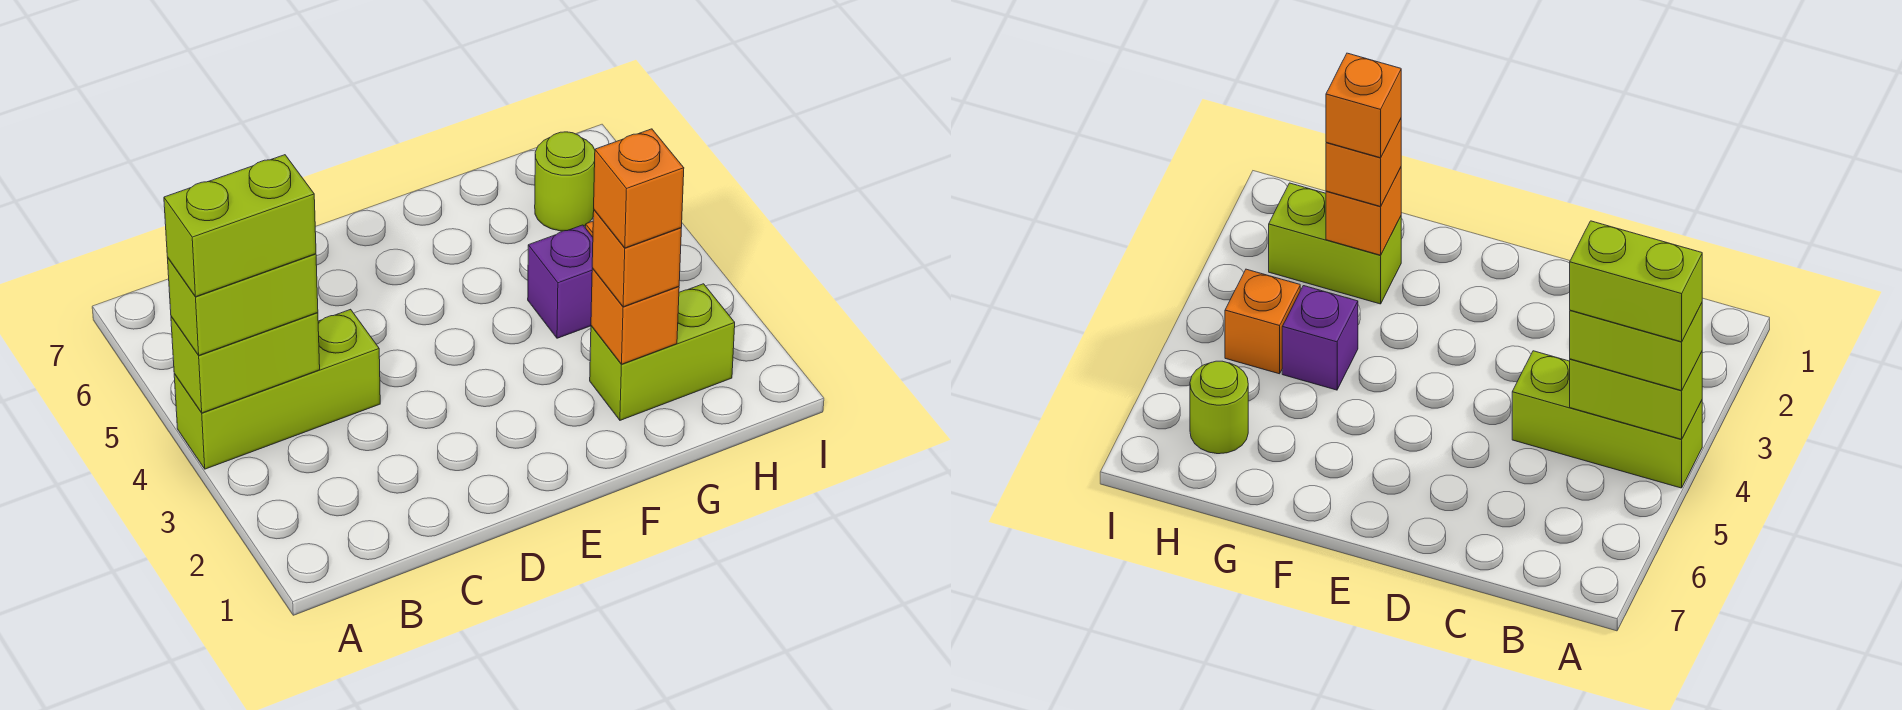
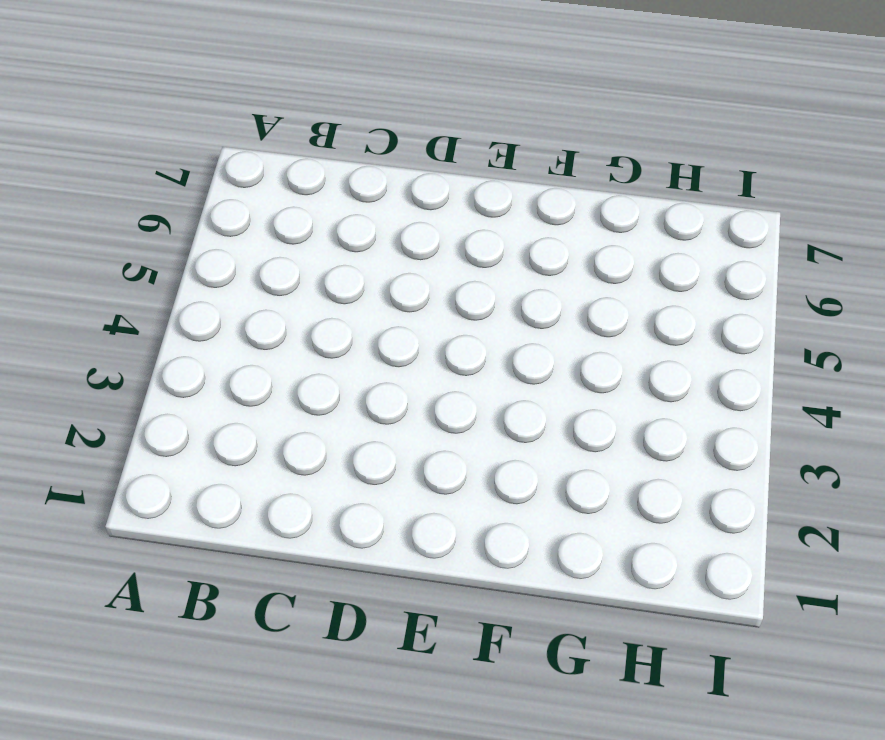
none -> lime 1x3 brick [174,309,380,469]
none -> lime 1x2 brick [590,284,735,420]

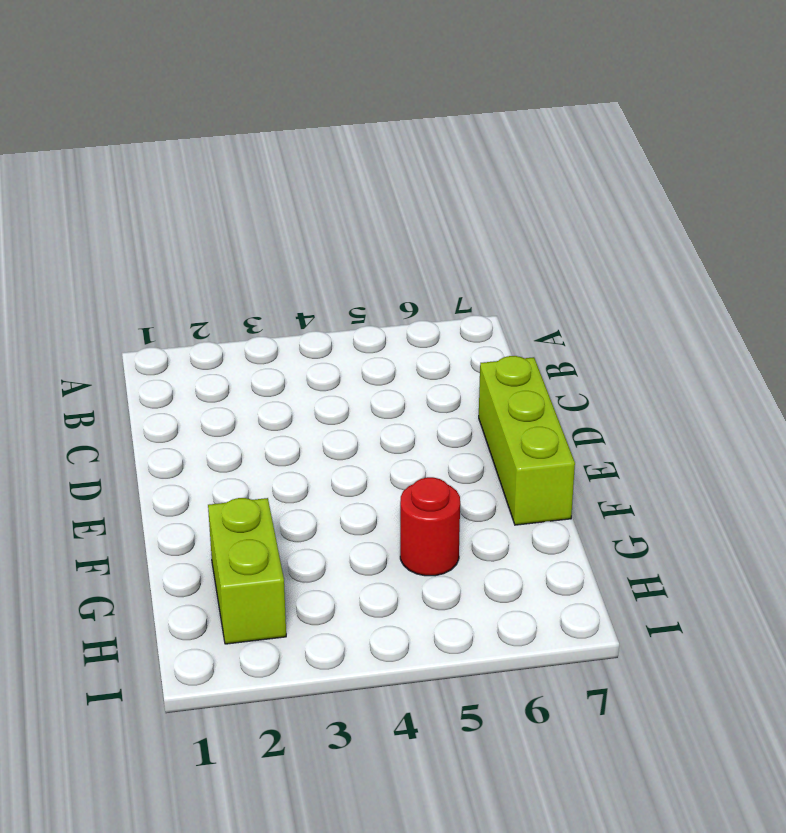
lime 1x3 brick [479,356,575,525] -> lime 1x3 brick moved to [174,309,380,469]
red 1x1 round brick [400,477,460,576] -> none
none -> purple 1x1 brick [528,225,593,338]
none -> orange 1x1 brick [1225,269,1300,374]

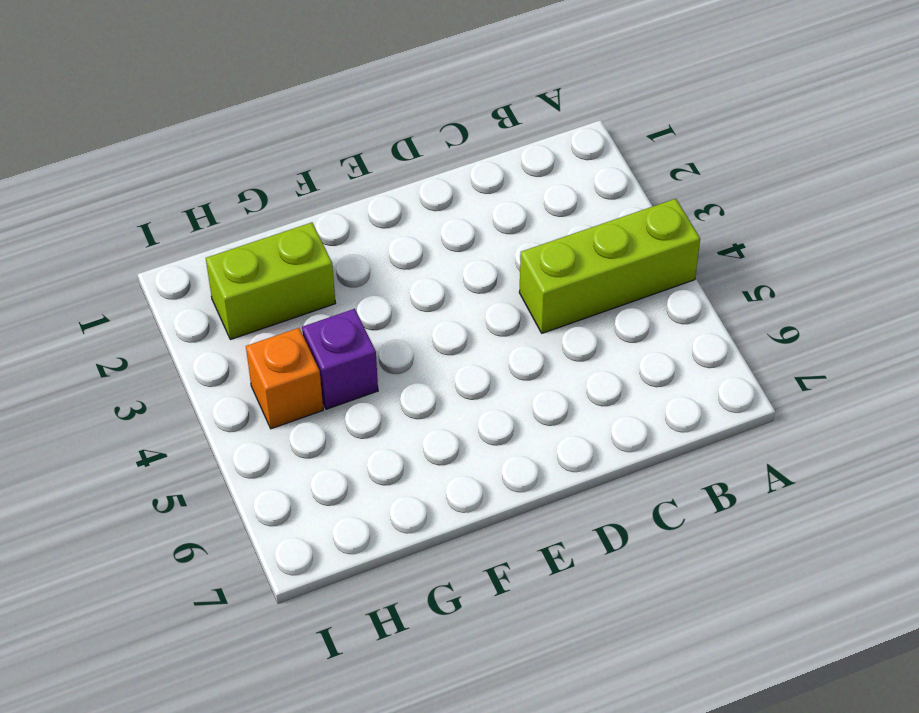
none -> lime 1x1 round brick [535,132,595,231]
none -> lime 1x2 brick [171,312,320,413]

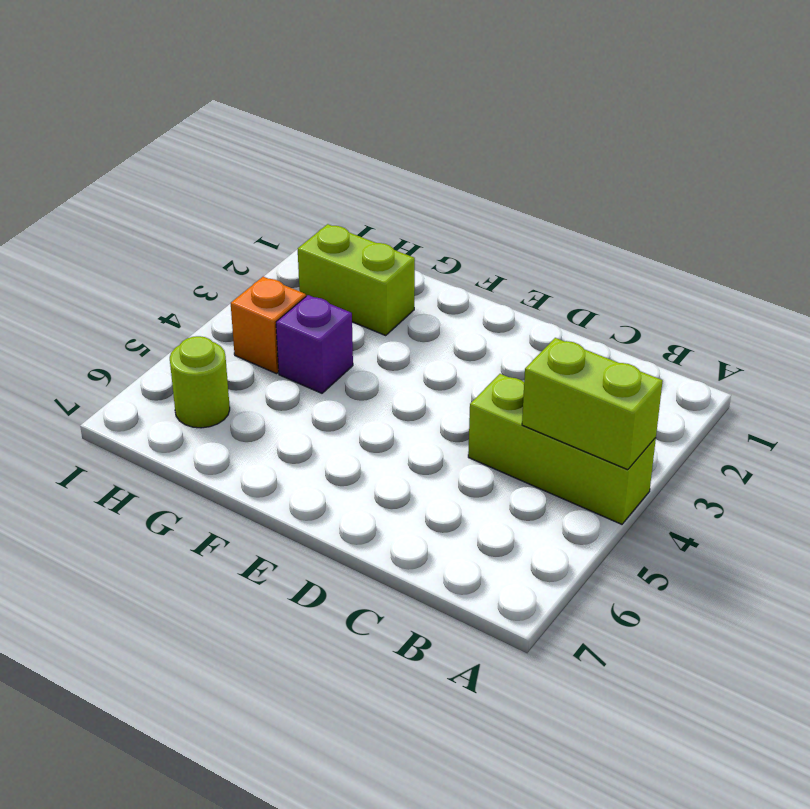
none -> orange 1x1 brick [591,268,679,364]
none -> lime 1x2 brick [168,254,318,355]

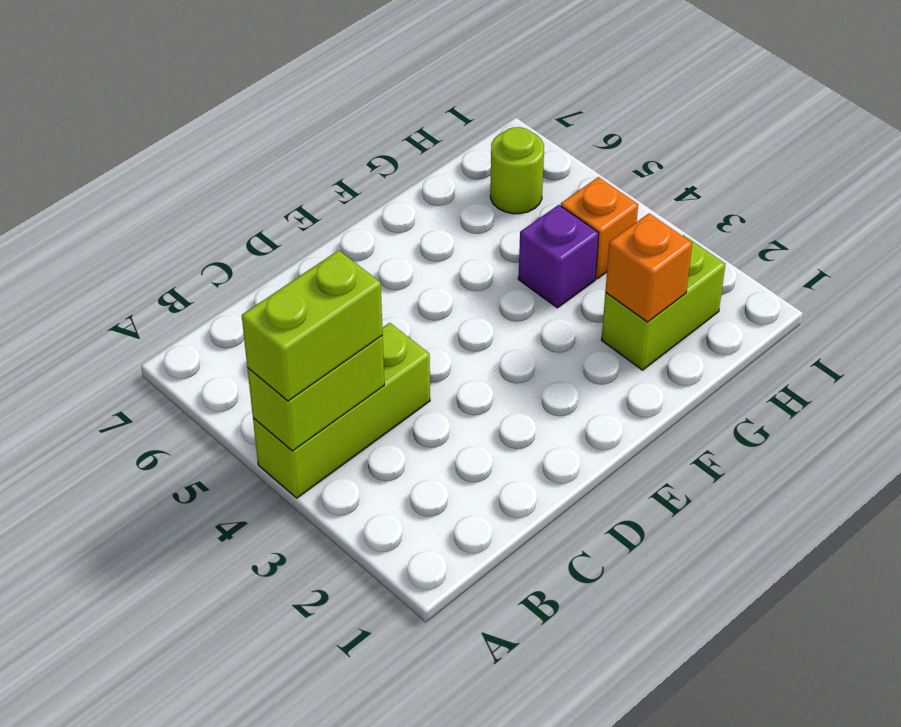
none -> orange 1x1 brick [592,210,681,307]
none -> lime 1x2 brick [164,155,316,297]

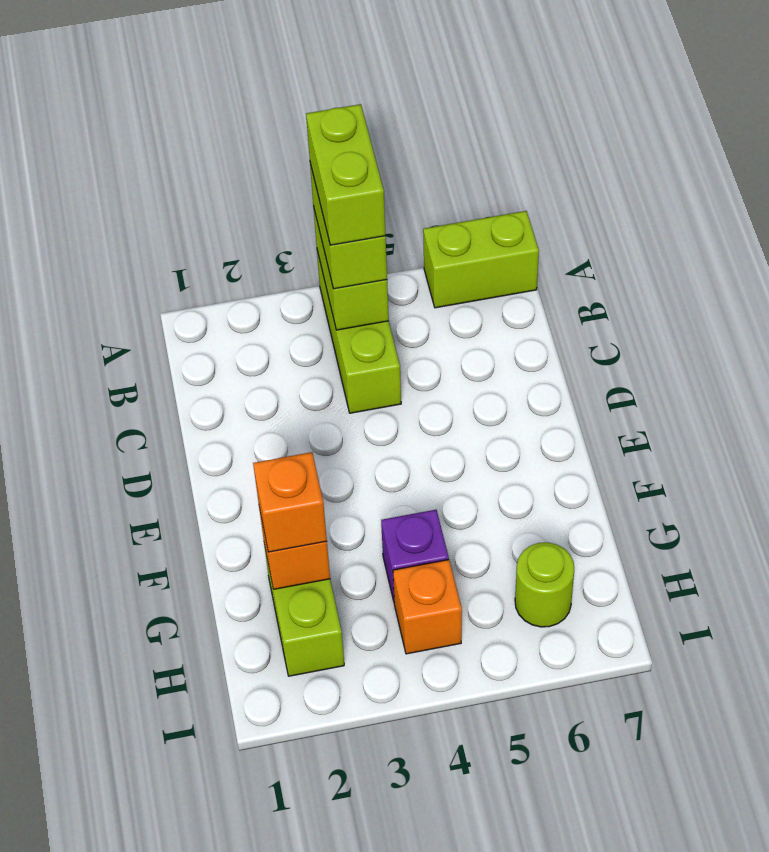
lime 1x2 brick [423,211,539,308] -> none
none -> orange 1x1 brick [594,129,684,248]

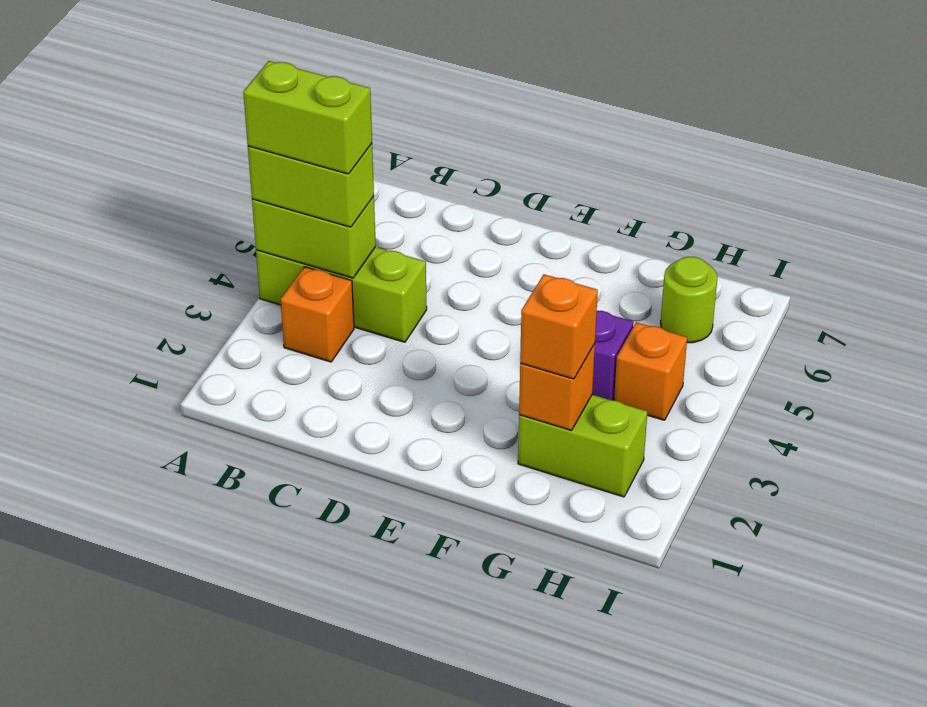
orange 1x1 brick [280,267,354,362] -> orange 1x1 brick moved to [594,129,684,248]

